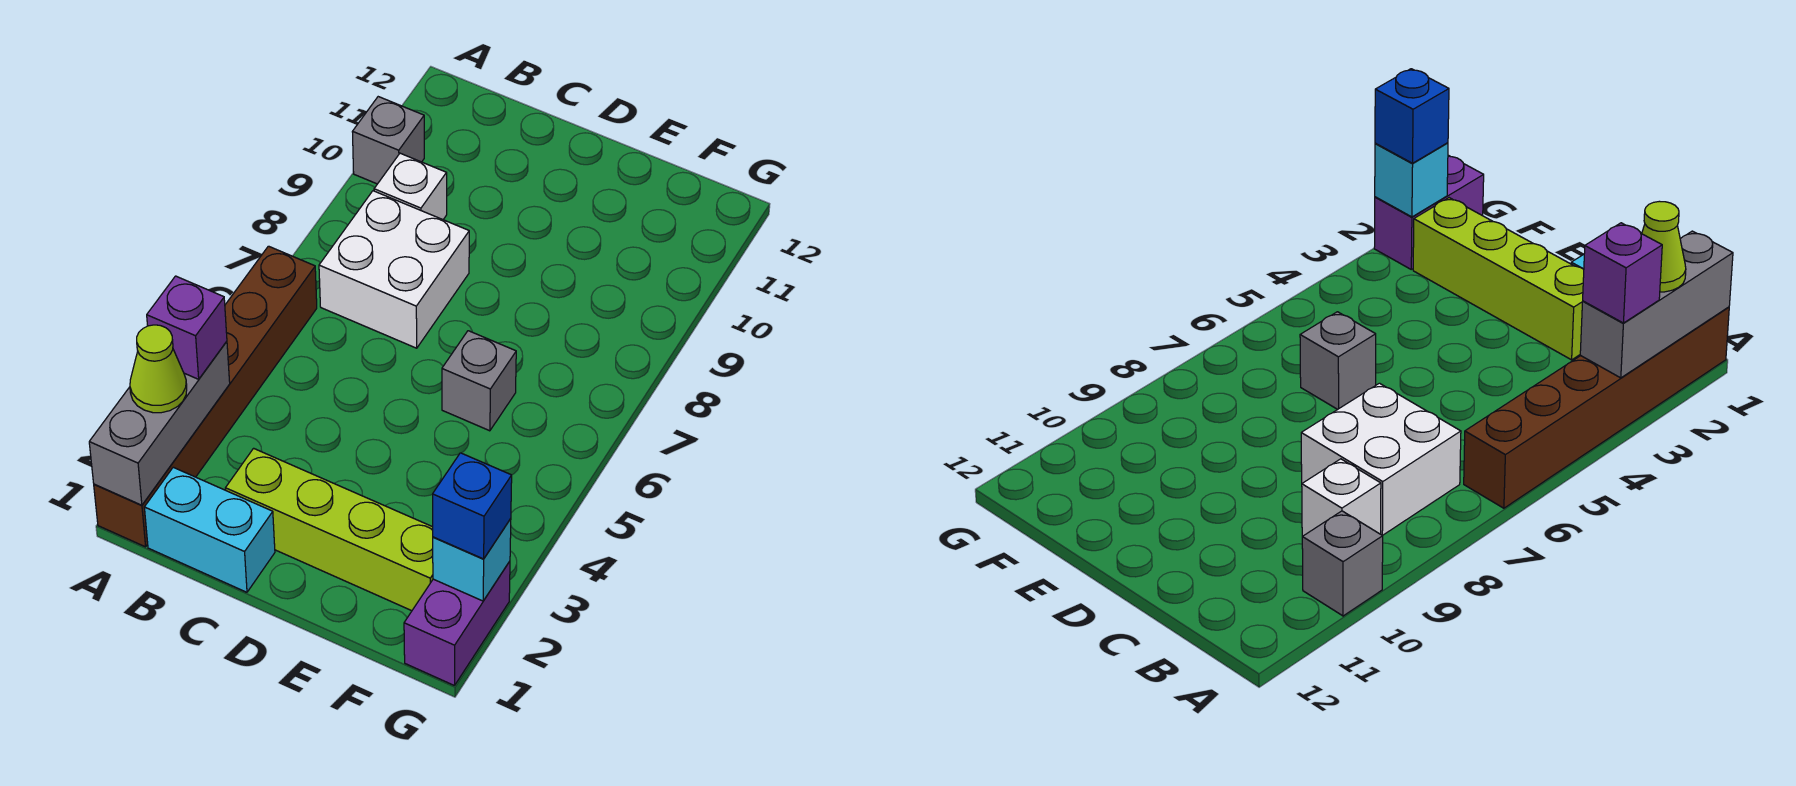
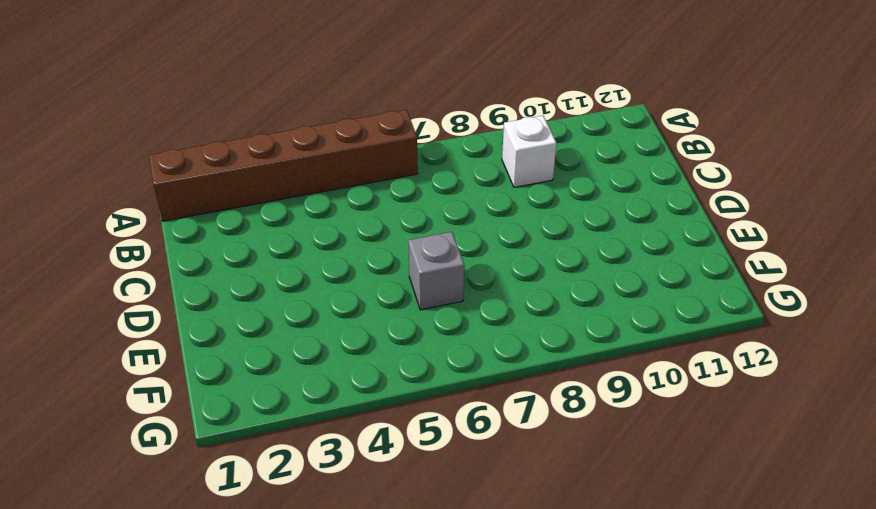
none -> grey 1x1 brick [352,97,424,184]
none -> cyan 1x2 brick [144,467,275,592]
none -> white 2x2 brick [319,191,469,348]

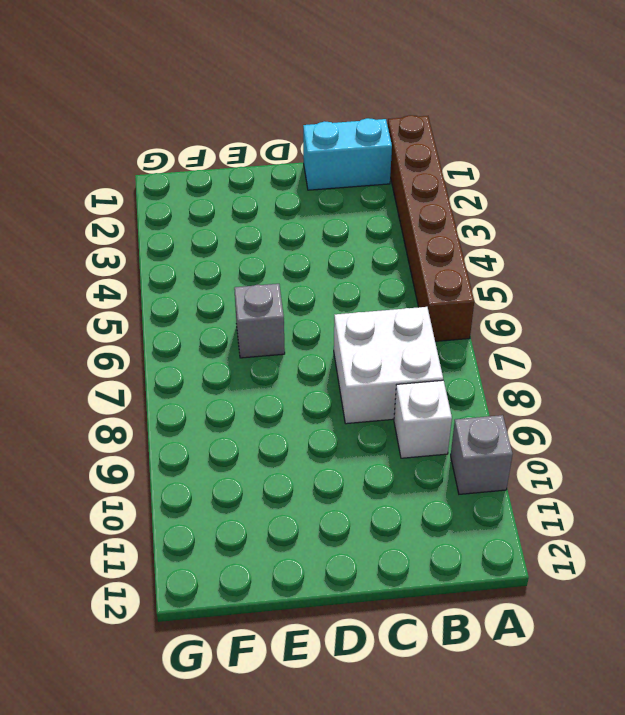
none -> lime 1x4 brick [225,448,433,611]
none -> purple 1x2 brick [404,561,510,686]
none -> grey 1x3 brick [89,342,230,505]

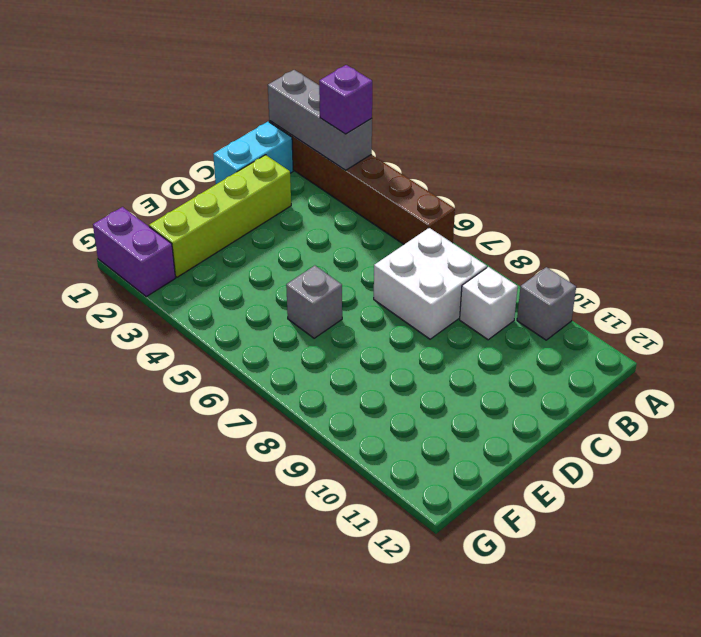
none -> cyan 1x1 brick [433,519,511,601]
none -> lime 1x1 cone [130,325,187,413]
none -> blue 1x1 brick [433,453,512,559]

